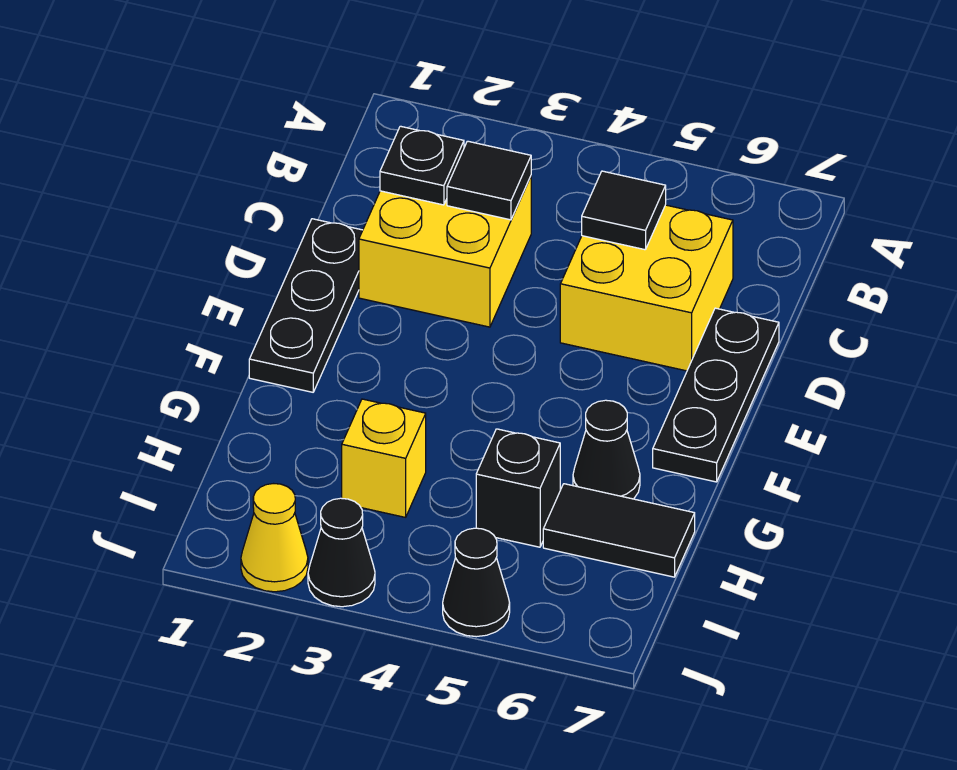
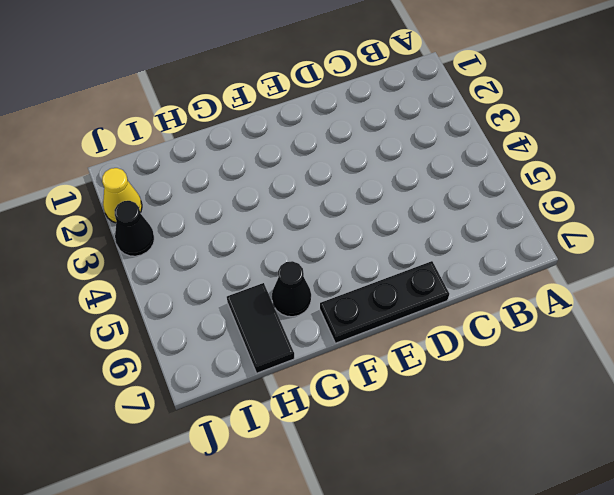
none -> yellow 2x2 brick [359,176,531,327]
none -> yellow 2x2 brick [560,205,733,371]
none -> black 1x3 plate [249,219,363,392]

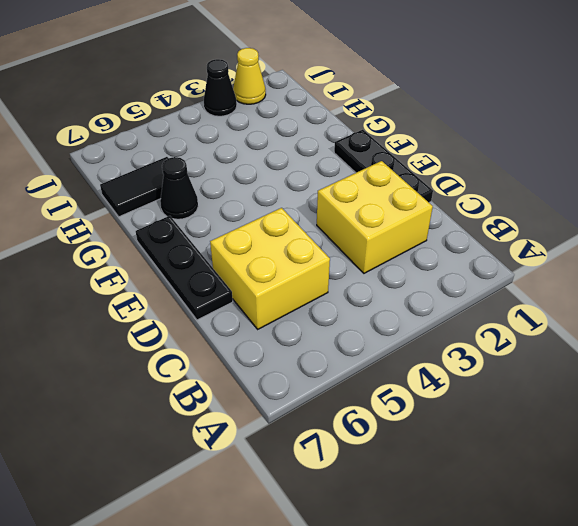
none -> yellow 1x1 brick [342,399,426,517]
none -> black 1x1 brick [476,429,560,547]
none -> black 1x1 cone [443,528,510,637]

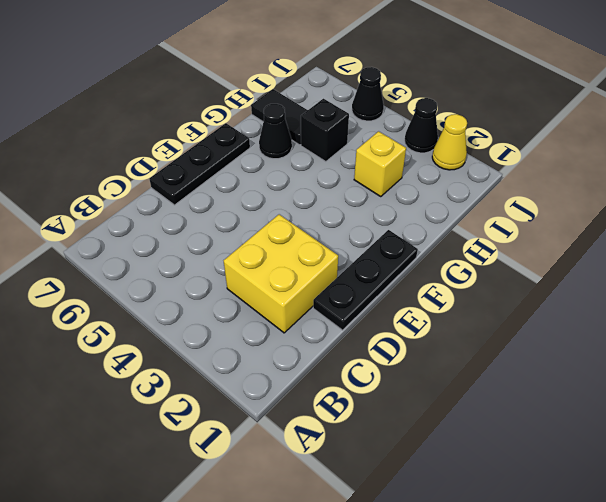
none -> yellow 2x2 brick [560,205,733,371]
none -> black 1x1 plate [380,126,464,205]
none -> black 1x1 tile [447,141,531,220]

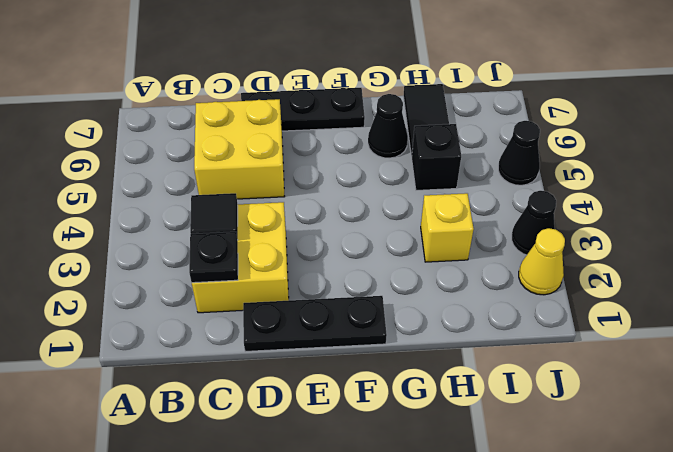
none -> black 1x1 tile [582,171,666,250]

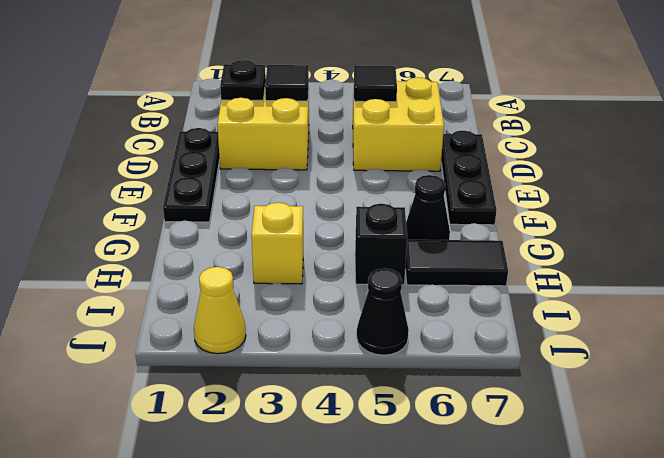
none -> black 1x1 cone [308,498,375,607]

